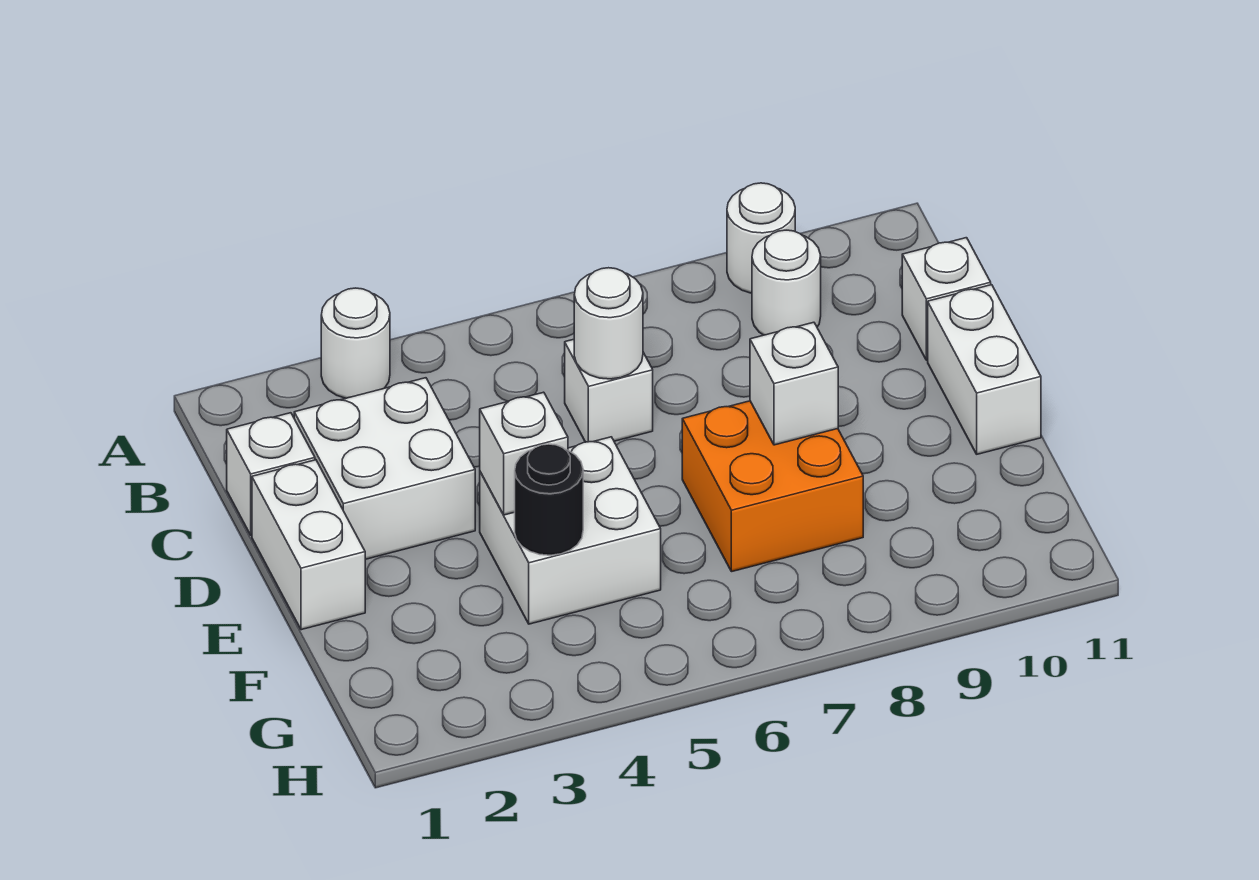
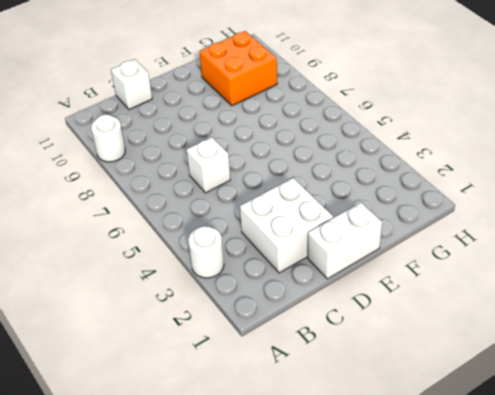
orange 2x2 brick [199,31,277,106] -> orange 2x2 brick moved to [682,401,863,572]
none -> white 1x1 round brick [752,230,821,335]
none -> white 1x1 brick [227,413,315,535]
none -> white 1x2 brick [928,285,1041,454]

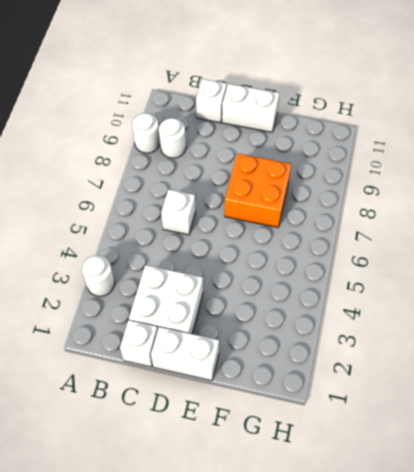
none -> white 2x2 brick [480,437,661,624]
none -> white 1x1 round brick [574,268,643,379]
none -> white 1x1 brick [480,392,568,515]

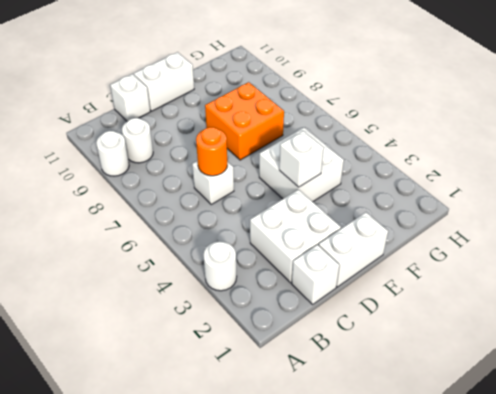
orange 1x1 round brick [196,127,227,176] -> white 1x1 round brick [574,268,643,379]
none -> white 1x1 brick [750,322,838,445]
none -> black 1x1 round brick [515,444,583,555]

